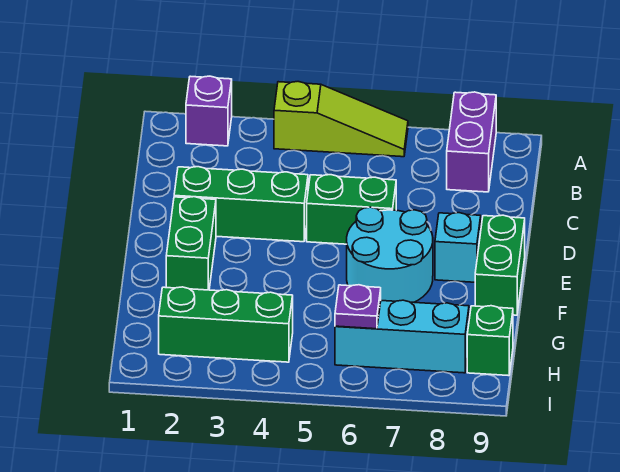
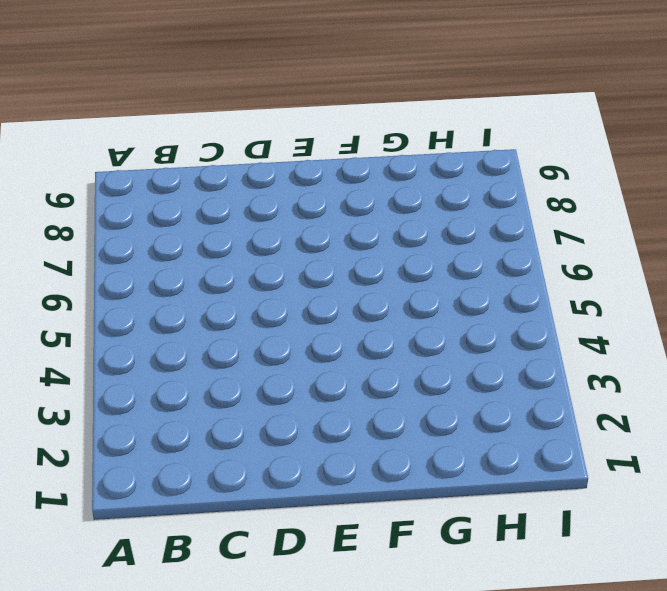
none -> purple 1x1 brick [186,76,232,146]
none -> lime 1x3 slope [274,82,408,157]
none -> purple 1x2 brick [447,92,496,192]

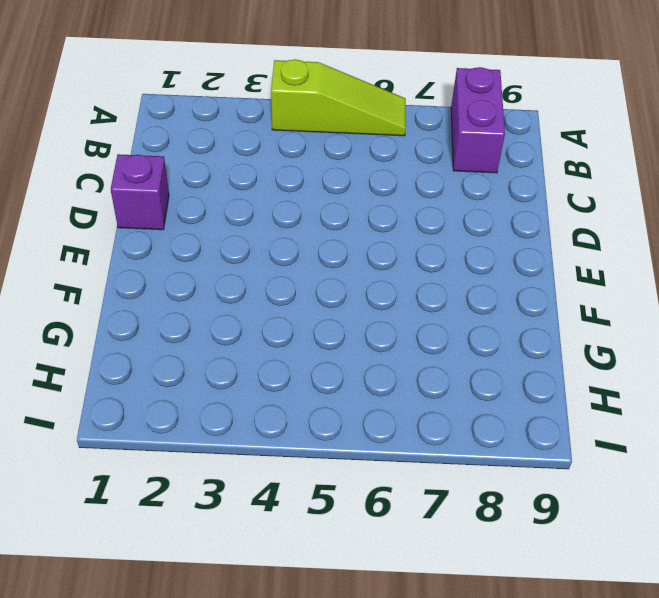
purple 1x1 brick [111,154,169,230] -> purple 1x1 brick moved to [186,76,232,146]
none -> green 1x3 brick [174,167,308,242]
none -> green 1x2 brick [307,175,396,244]
none -> green 1x2 brick [166,197,216,290]

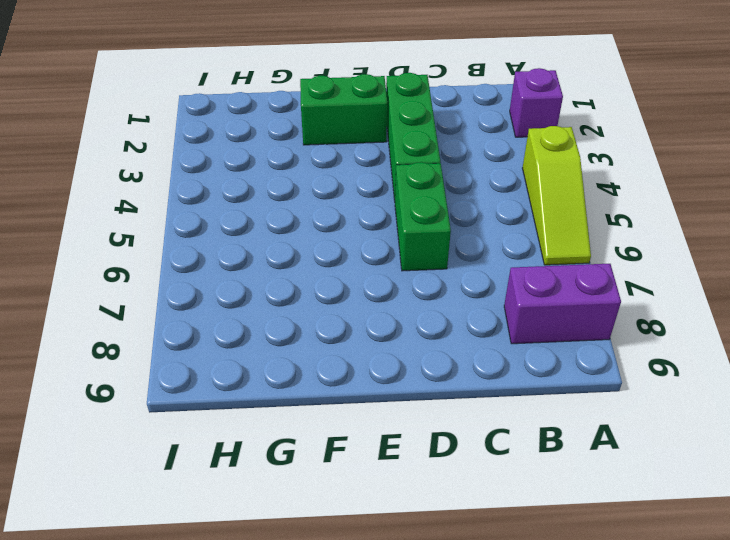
none -> cyan 2x2 round brick [347,207,433,302]
none -> cyan 1x1 brick [435,213,481,282]
none -> green 1x2 brick [475,215,525,315]

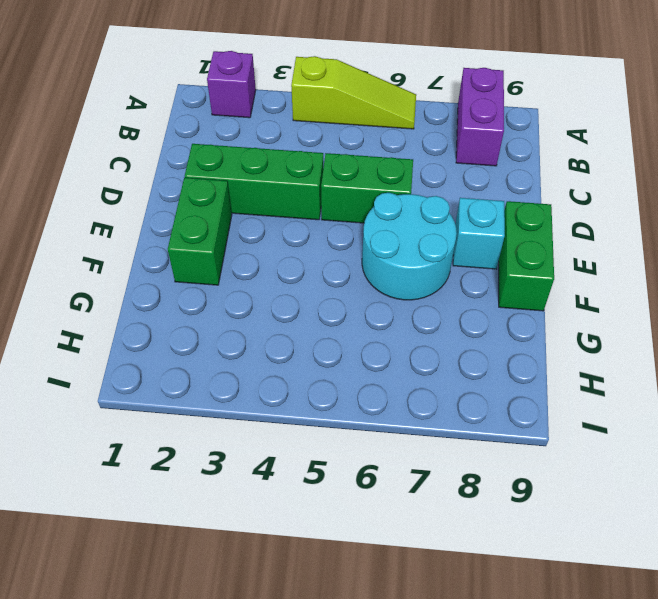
none -> green 1x3 brick [159,287,293,362]
none -> cyan 1x3 brick [335,300,469,373]
none -> green 1x1 brick [467,306,513,376]

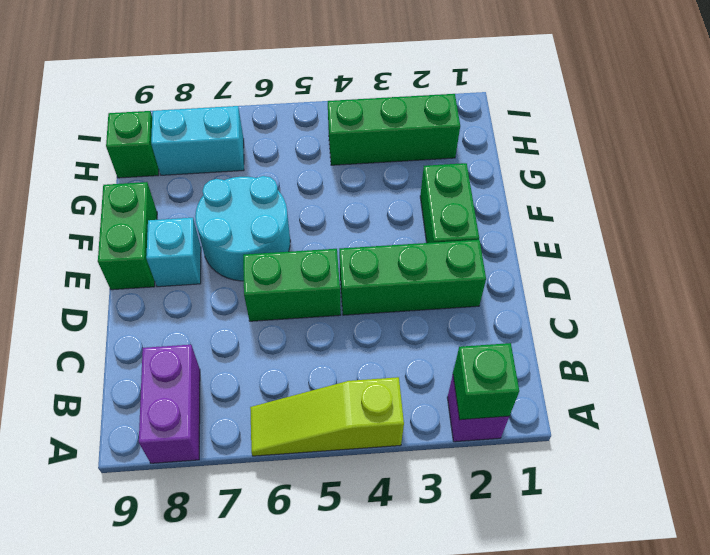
green 1x1 brick [453,343,519,420] -> none
cyan 1x2 brick [151,106,244,175] -> cyan 1x3 brick [335,300,469,373]
none -> purple 1x1 plate [335,285,381,329]

